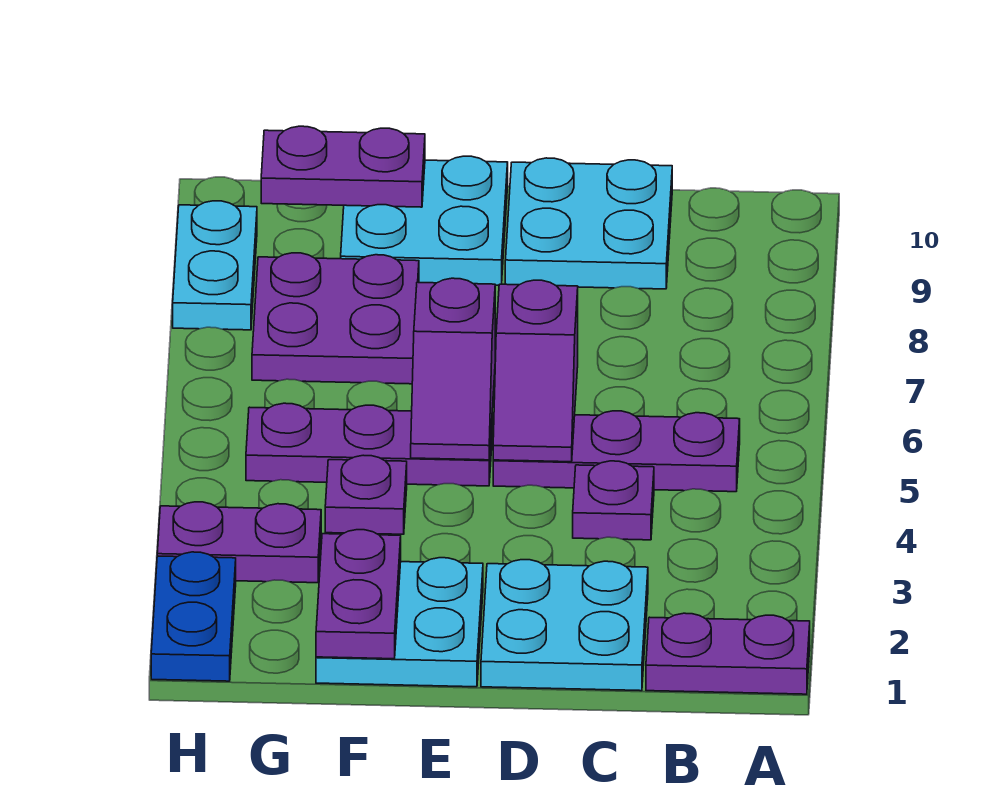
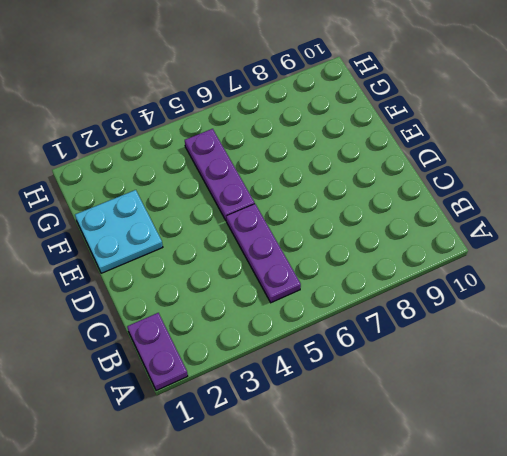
none -> cyan 2x2 plate [481,560,648,691]
none -> purple 1x1 plate [573,461,654,540]
none -> cyan 2x2 plate [505,158,672,289]

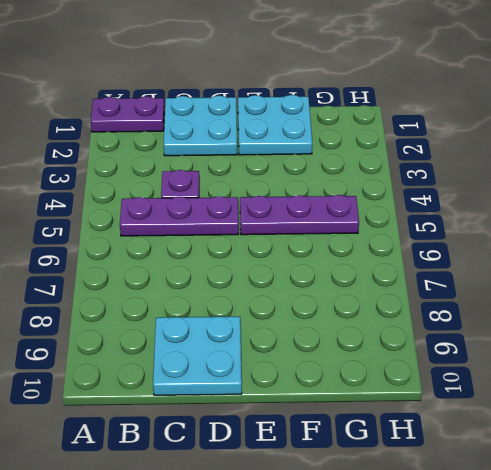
none -> cyan 2x2 plate [341,156,508,285]
none -> purple 1x1 plate [325,455,407,534]
none -> purple 2x2 plate [252,253,419,384]

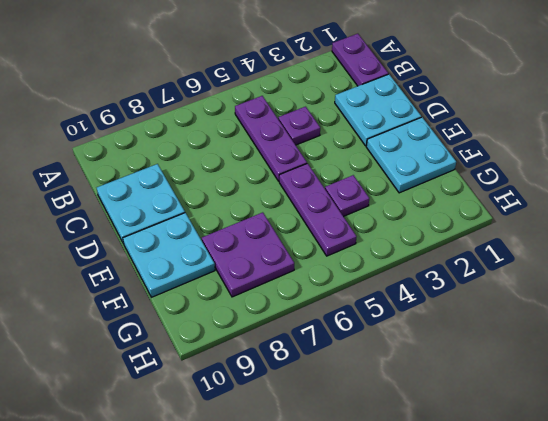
none -> purple 1x2 plate [157,502,321,583]
none -> blue 1x2 plate [151,552,236,681]
none -> cyan 1x2 plate [173,201,257,330]

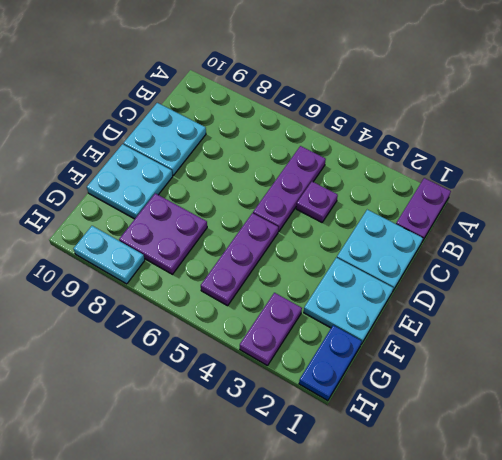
blue 1x2 plate [299,325,362,401] -> blue 1x2 plate turned to [151,552,236,681]
none -> purple 1x1 plate [325,455,407,534]
none -> purple 1x2 slope [493,280,578,462]
none -> purple 1x2 slope [411,278,495,460]

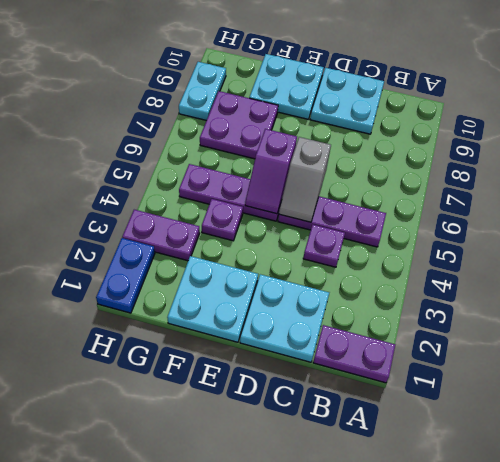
grey 1x2 slope [279,137,331,222] -> purple 1x2 slope [493,280,578,462]
none -> purple 1x2 plate [316,530,401,659]
none -> purple 1x2 plate [261,126,425,207]

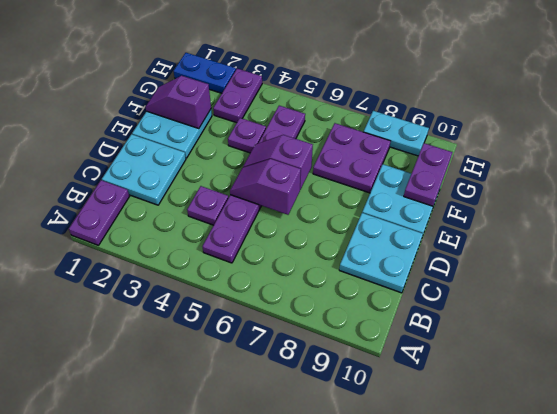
purple 1x2 slope [146,76,211,129] -> purple 1x2 plate [316,530,401,659]

